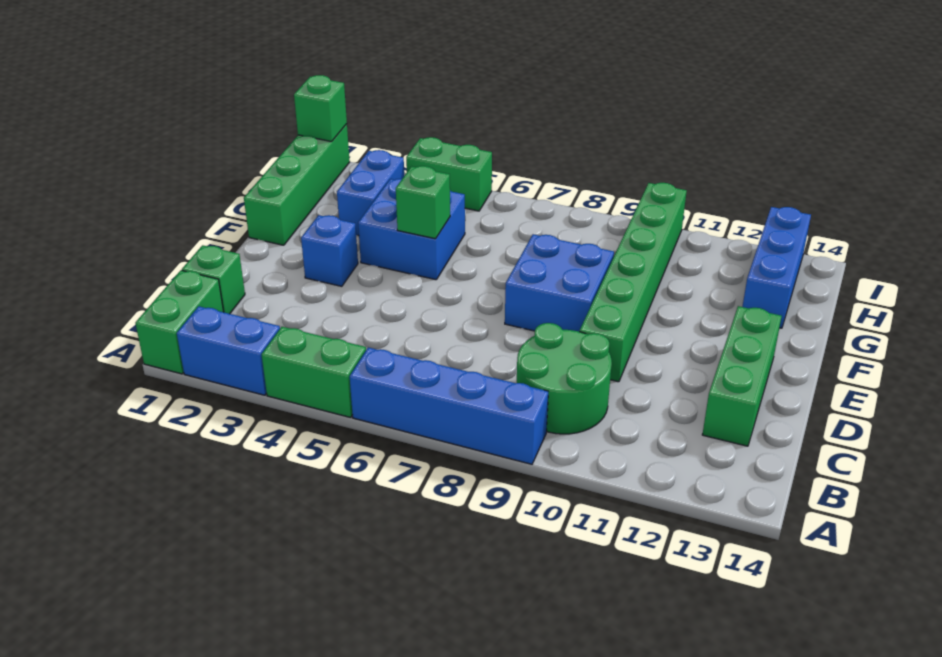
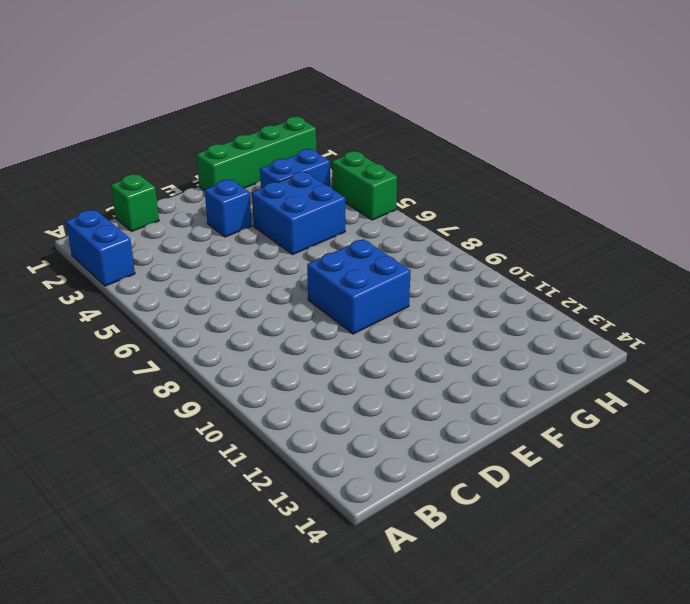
none -> green 1x2 brick [135,270,223,374]
none -> green 1x2 brick [261,327,366,417]
none -> blue 1x4 brick [350,347,548,464]

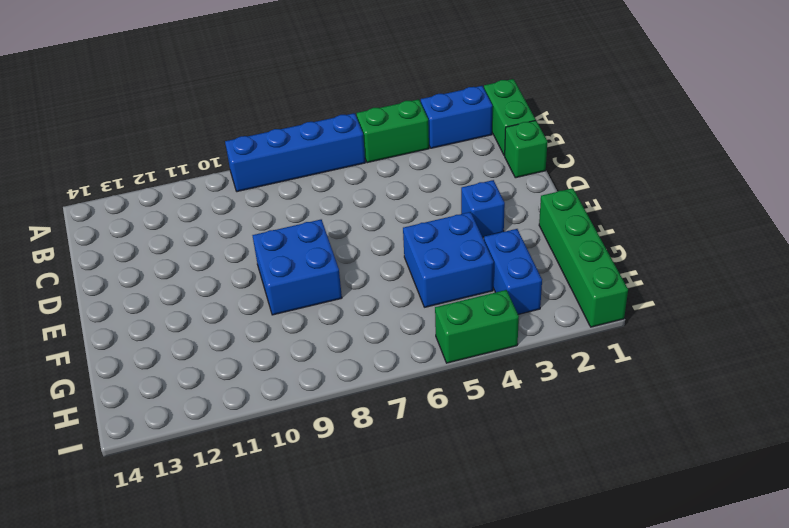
none -> green 2x2 round brick [517,323,612,434]
none -> green 1x3 brick [702,306,782,446]
none -> green 1x6 brick [579,183,687,382]

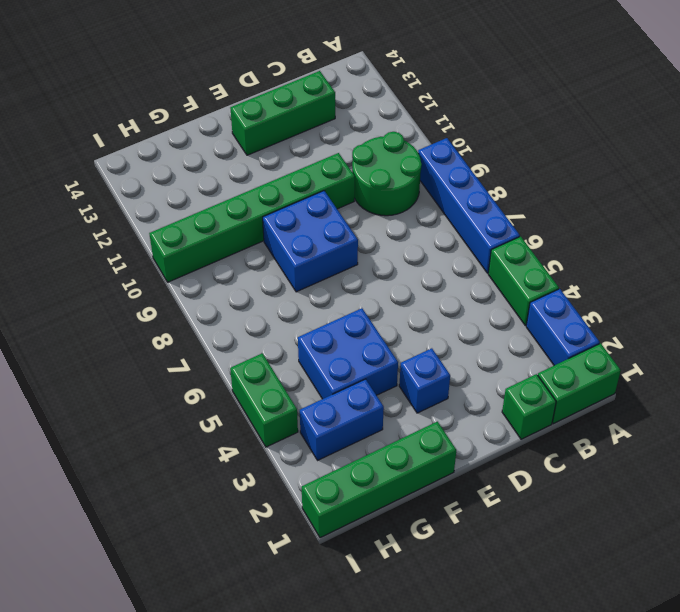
none -> blue 1x3 brick [742,207,811,328]
none -> green 1x1 brick [396,166,450,239]
none -> green 1x1 brick [294,75,347,142]

